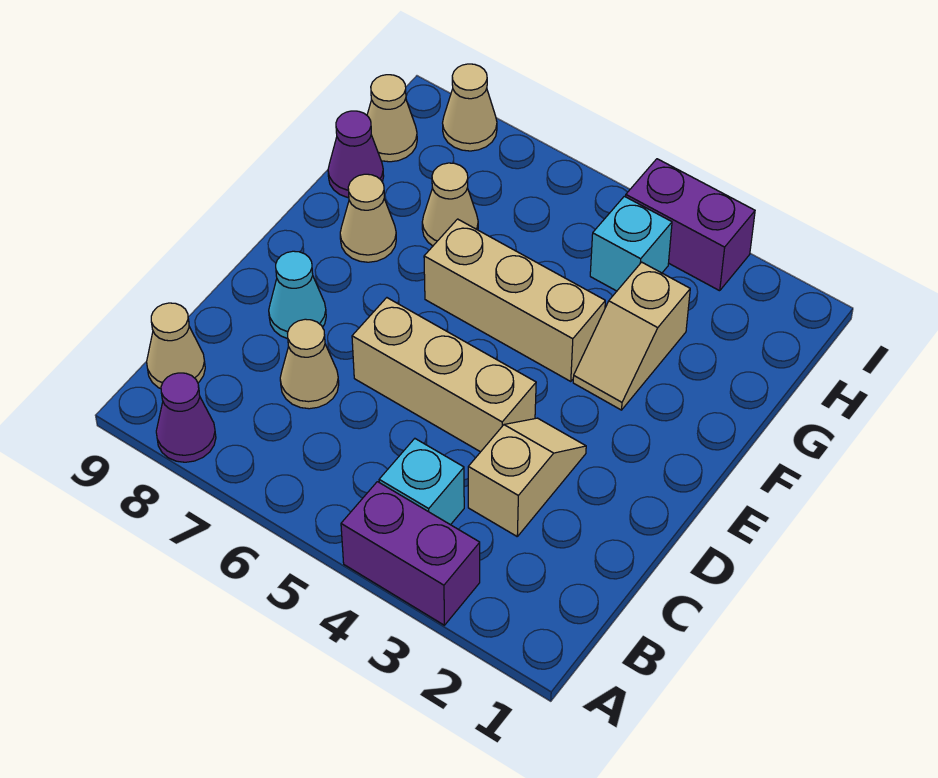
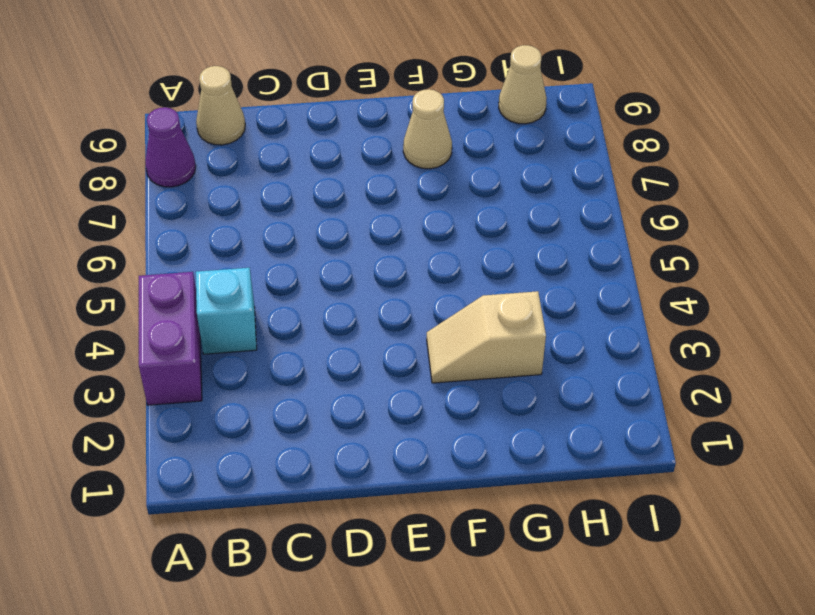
none -> tan 1x2 slope [468,418,586,536]
none -> tan 1x1 cone [280,319,339,409]
none -> tan 1x3 brick [352,298,536,452]

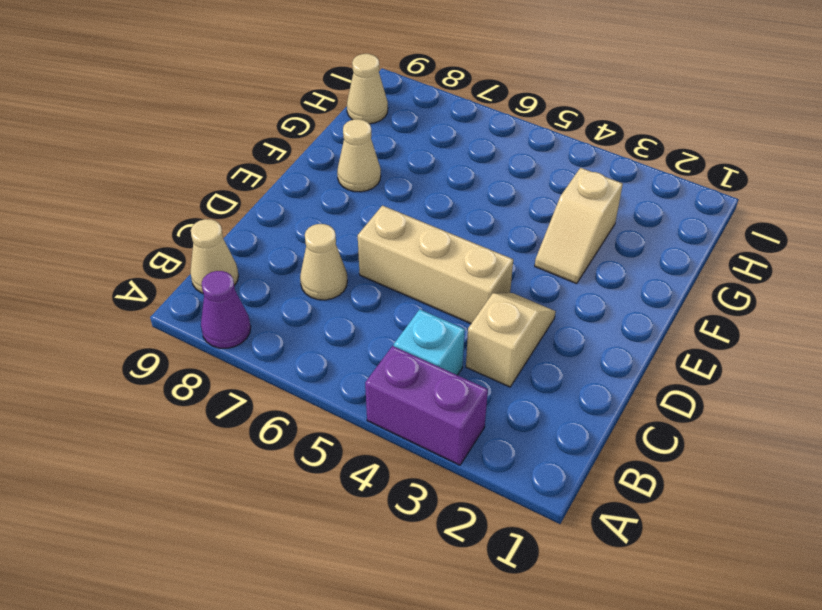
none -> cyan 1x1 cone [269,251,326,339]
none -> tan 1x3 brick [424,219,605,381]
none -> tan 1x1 cone [422,163,478,246]

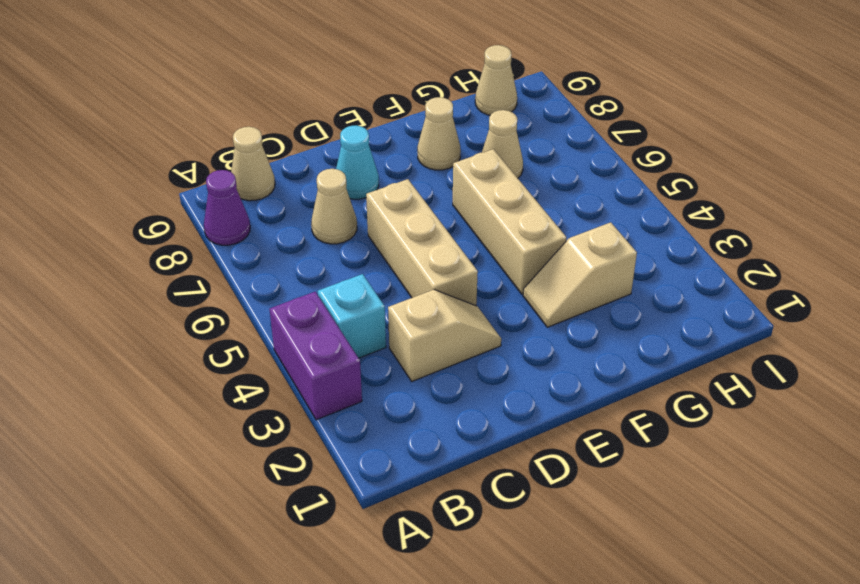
none -> purple 1x1 cone [328,111,384,198]
none -> cyan 1x1 brick [590,196,672,291]
none -> purple 1x2 brick [626,159,755,291]

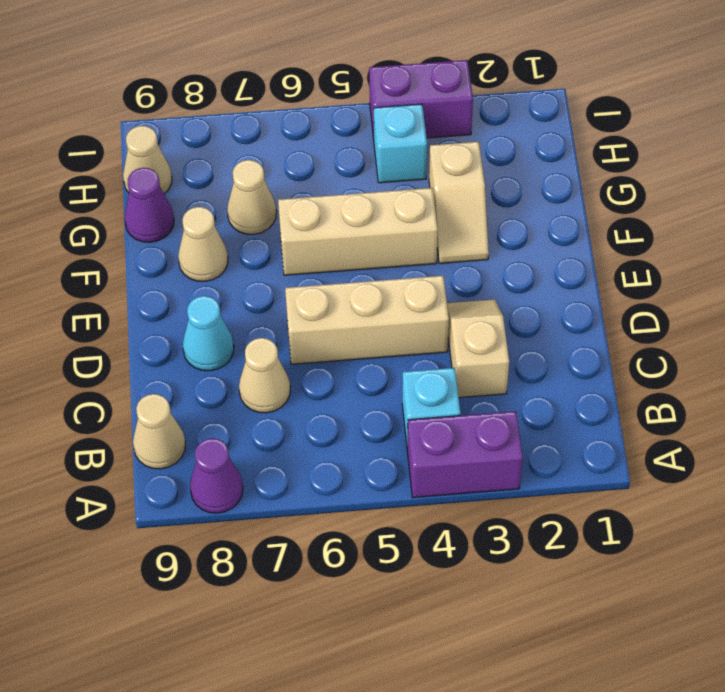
none -> tan 1x1 cone [443,64,497,151]

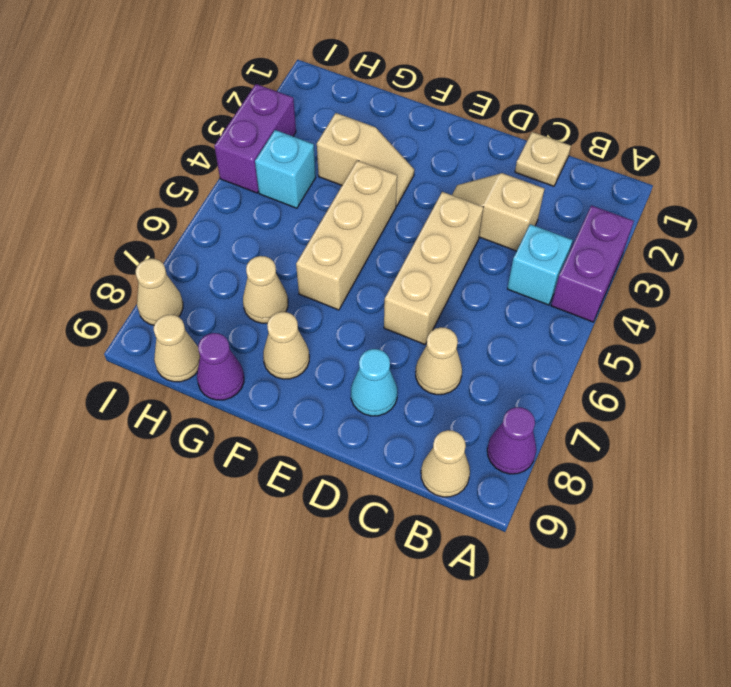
tan 1x1 plate [515,132,571,186] -> none

